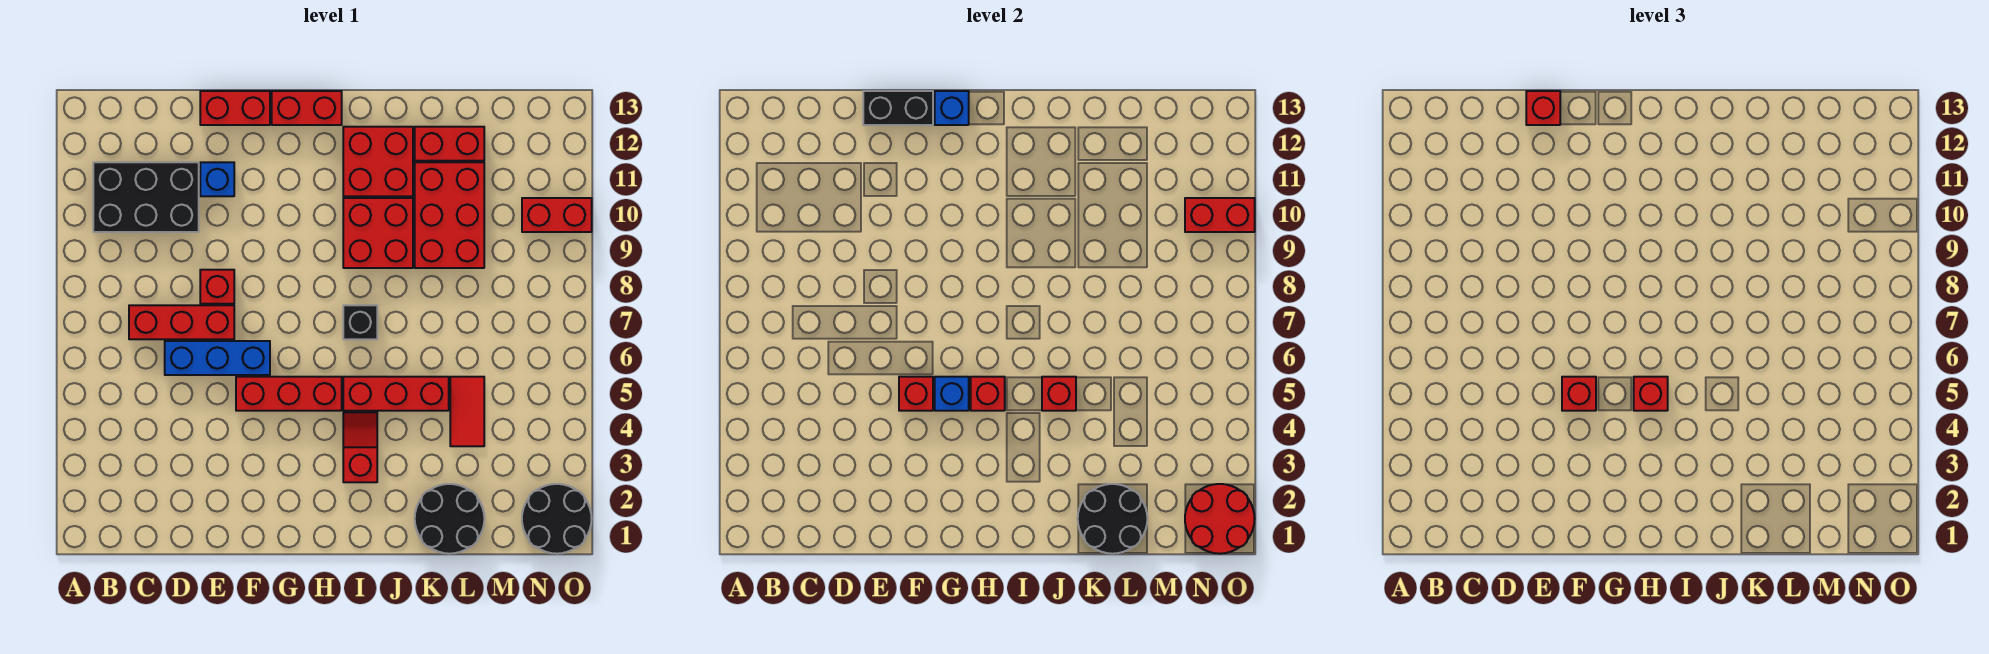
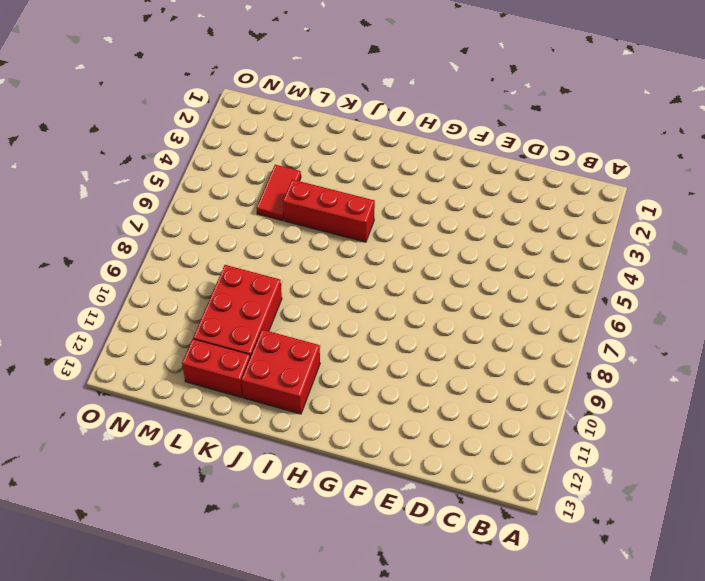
none -> black 2x3 brick [93,162,199,232]
none -> red 1x3 brick [129,305,234,339]
none -> blue 1x3 brick [165,341,270,375]
none -> red 1x1 brick [200,270,234,304]

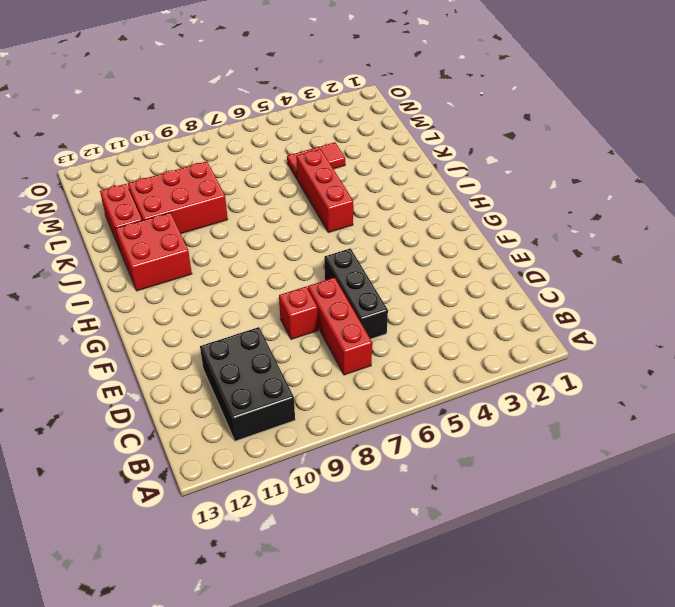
black 1x3 brick [324,248,388,339] -> blue 1x3 brick [165,341,270,375]
none -> blue 1x1 brick [200,162,234,196]
none -> red 1x2 brick [200,91,270,125]
none -> red 1x3 brick [236,377,342,411]
none -> red 1x2 brick [272,91,342,125]

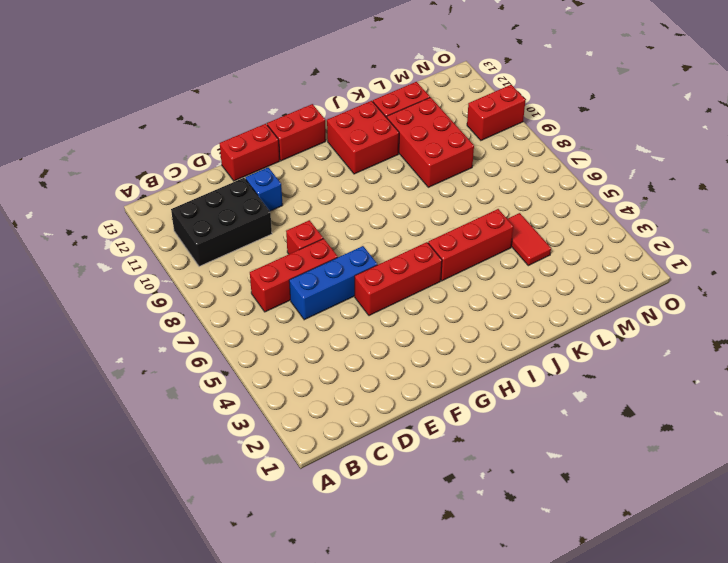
none -> red 1x2 slope [343,412,377,482]
none -> black 1x1 brick [343,305,377,339]
none -> red 2x2 brick [343,198,413,268]
none -> black 2x2 round brick [415,484,484,554]

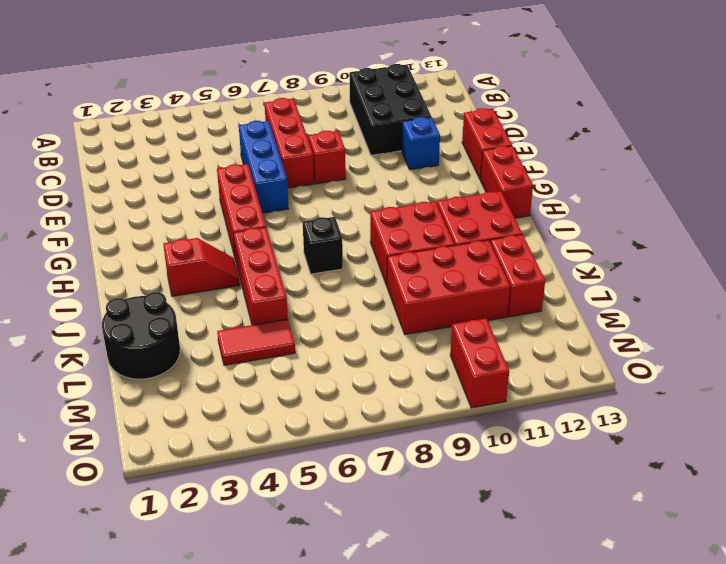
none -> black 2x2 round brick [522,484,592,554]
none -> black 1x2 brick [863,91,933,125]
none -> red 1x1 brick [899,377,933,411]
none -> blue 1x1 brick [935,377,969,411]

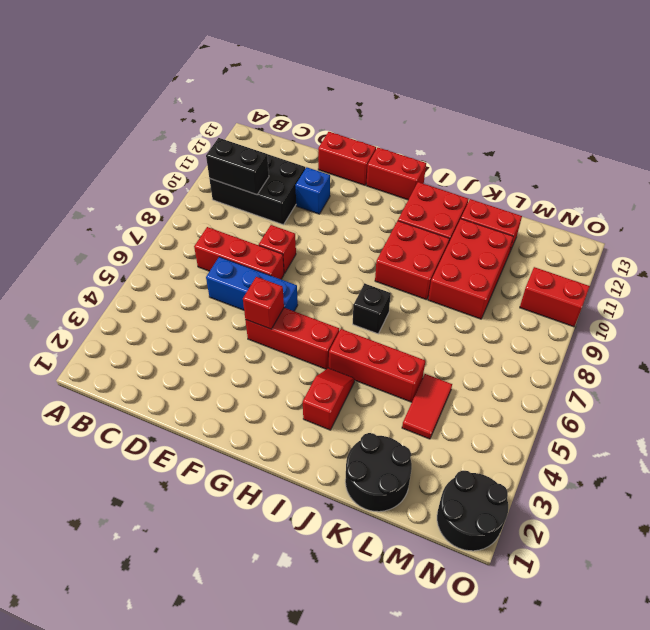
black 1x2 brick [206,138,269,195] -> black 1x2 brick moved to [863,91,933,125]
none -> blue 1x1 brick [935,377,969,411]
none -> blue 1x1 brick [935,91,969,125]
none -> red 1x1 brick [971,377,1005,411]
none -> red 1x1 brick [1042,377,1076,411]

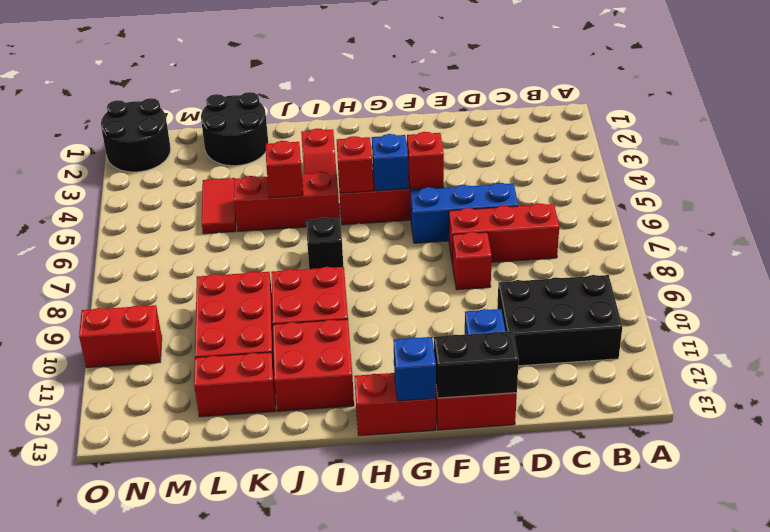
none -> black 2x2 round brick [1078,484,1147,554]
none -> red 2x2 round brick [1185,484,1255,554]
none -> red 1x2 brick [1185,198,1255,232]
none -> red 1x1 brick [1526,91,1560,125]

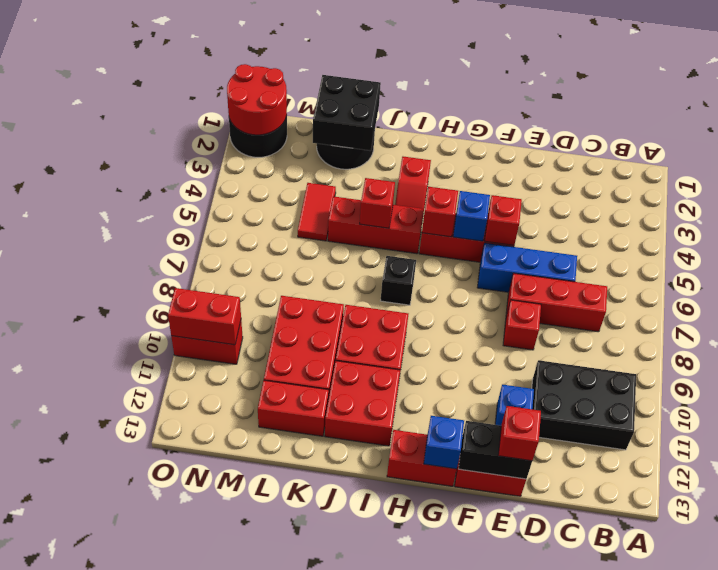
black 2x2 brick [313,75,381,151] -> black 2x2 round brick [1078,484,1147,554]
none -> red 1x1 brick [1562,377,1596,411]
none -> red 1x1 brick [1634,377,1668,411]

